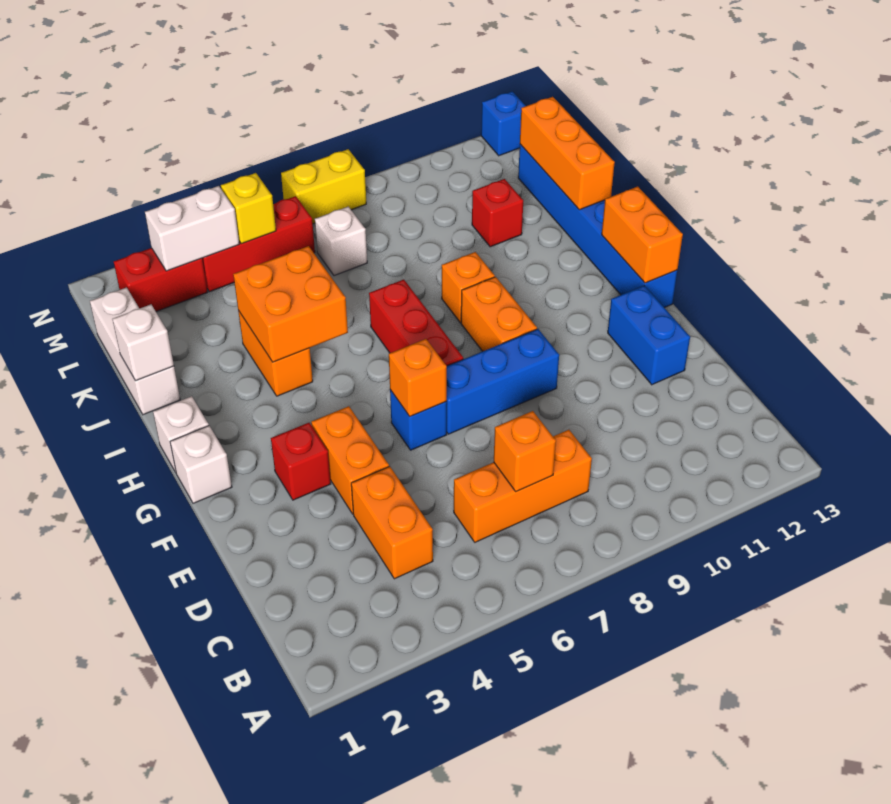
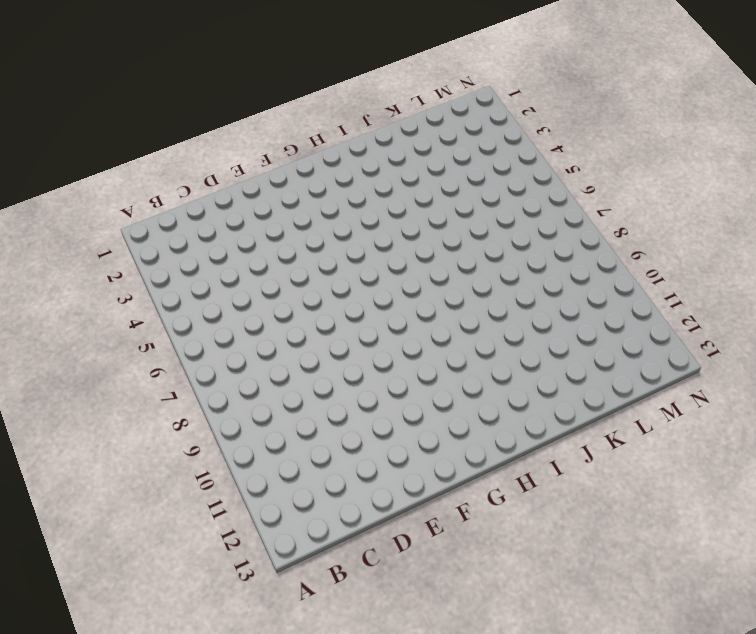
none -> orange 1x2 brick [351,467,433,579]
none -> orange 1x3 brick [454,430,592,542]
none -> orange 1x2 brick [311,406,389,514]

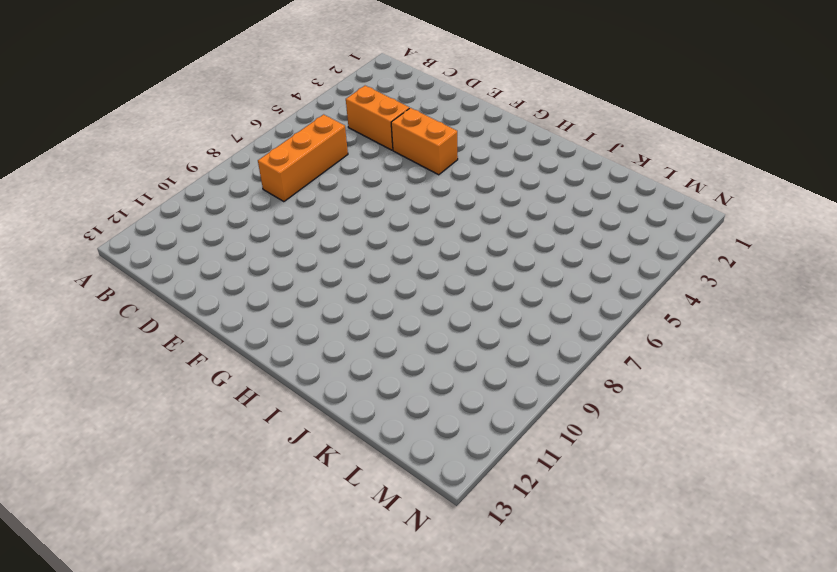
none -> blue 1x2 brick [608,286,690,385]
none -> red 1x1 brick [271,423,331,500]
none -> blue 1x1 brick [390,390,447,450]

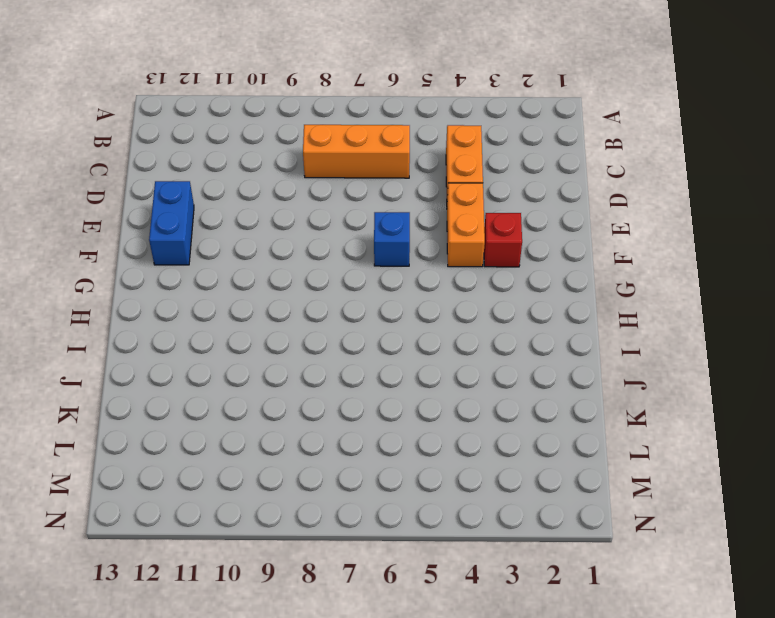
none -> blue 1x3 brick [446,329,559,434]
none -> white 1x1 brick [170,426,232,503]
none -> red 1x3 brick [369,280,463,366]

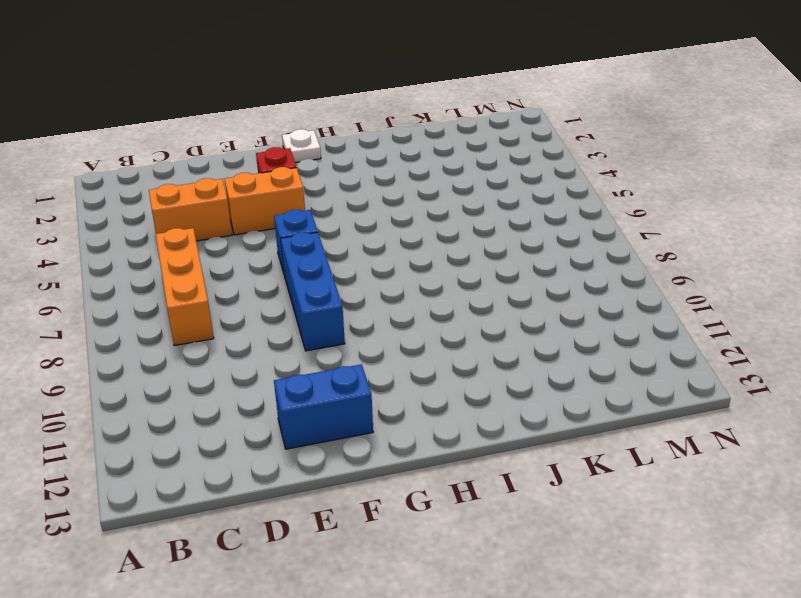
white 1x1 plate [282,129,321,163] -> white 1x1 brick [170,426,232,503]
none -> red 1x3 brick [369,280,463,366]
none -> orange 1x2 brick [461,277,537,351]
none -> blue 1x6 brick [518,144,677,308]

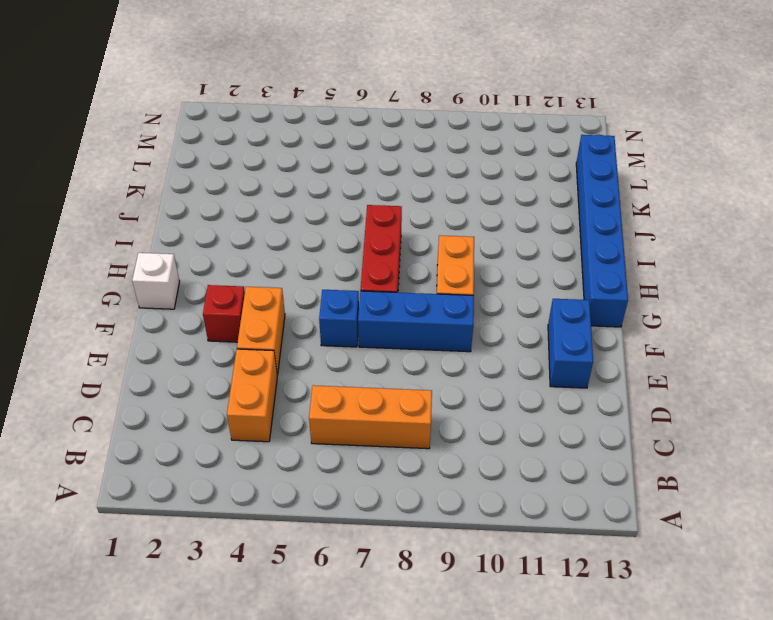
none -> white 1x1 brick [153,396,209,472]
none -> orange 1x2 brick [238,311,313,396]
none -> orange 1x1 brick [442,252,495,323]

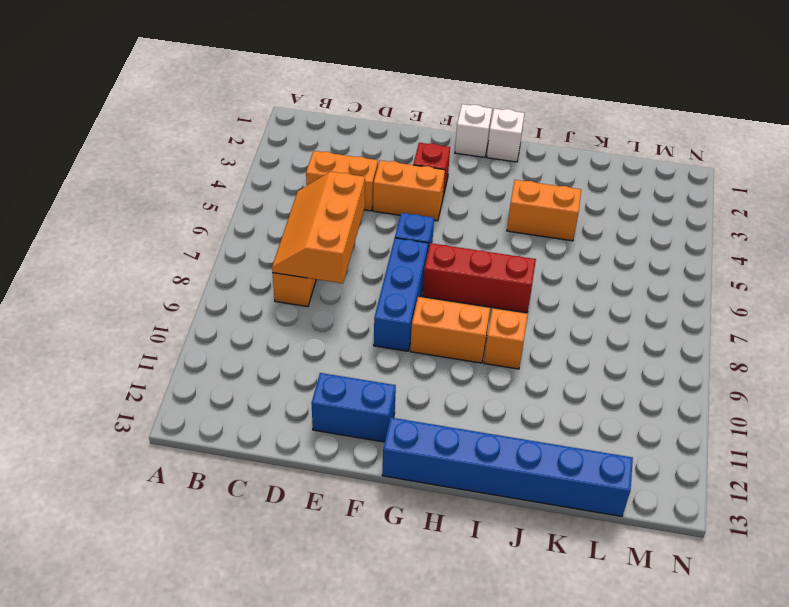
orange 2x3 slope [272,172,365,283] -> orange 1x1 brick [494,411,556,492]
none -> white 1x3 brick [90,288,180,415]
none -> red 1x1 brick [472,179,523,247]
none -> white 1x1 brick [315,207,367,276]

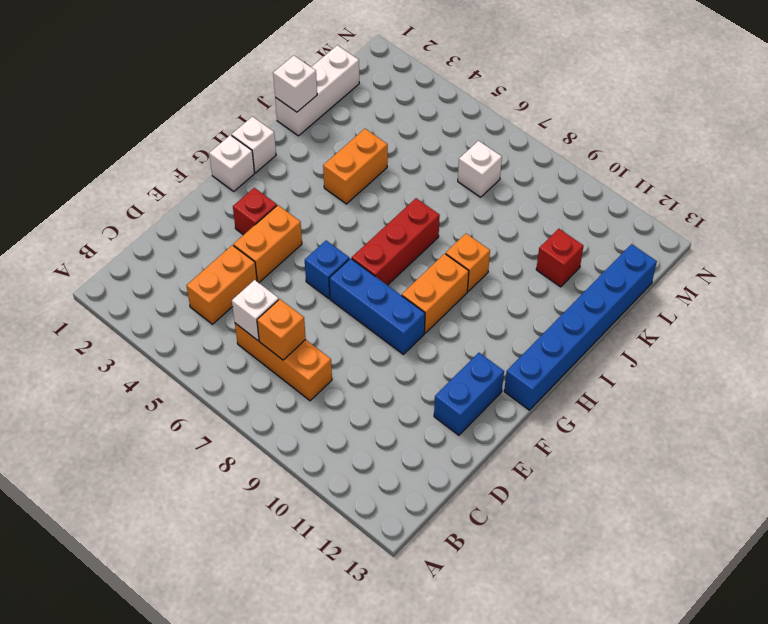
white 1x1 brick [232,280,279,341] -> none
none -> red 1x2 brick [114,248,207,312]
none -> red 1x3 brick [202,196,315,292]
none -> yellow 1x2 brick [281,149,366,224]

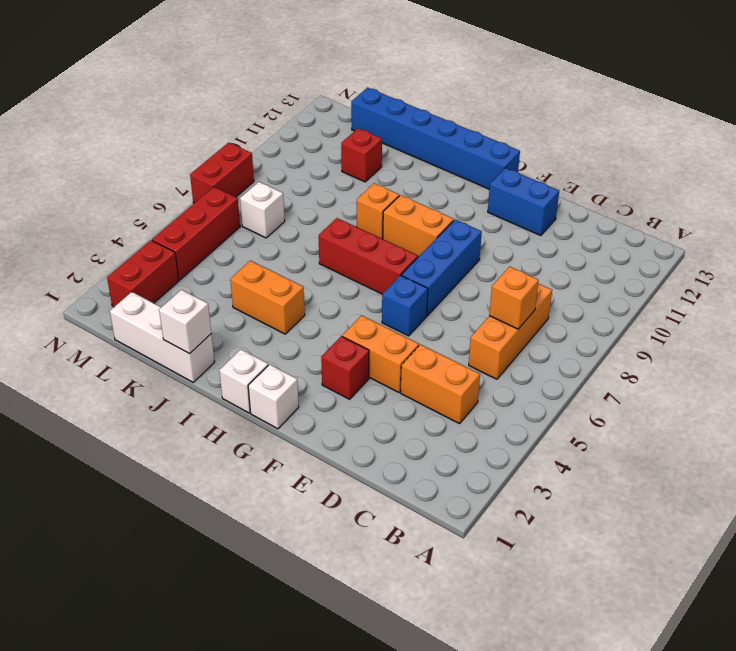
red 1x2 brick [190,143,254,203] -> yellow 1x2 brick [281,149,366,224]
none -> blue 1x1 brick [481,91,526,156]
none -> orange 1x1 brick [389,339,447,416]
none -> orange 1x2 brick [602,187,683,283]

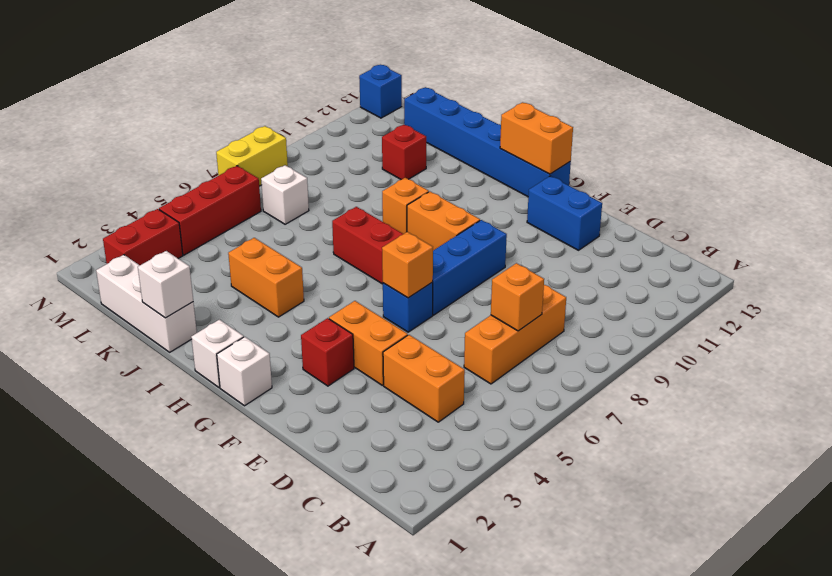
none -> orange 2x2 brick [233,246,348,362]
none -> orange 1x3 brick [520,97,615,210]
none -> white 1x2 brick [145,186,239,271]

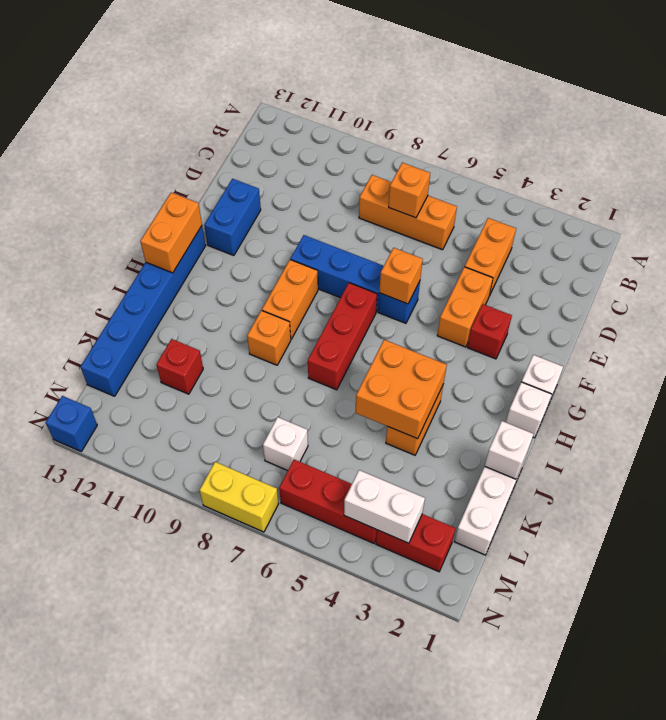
none -> orange 1x3 brick [520,97,615,210]
none -> yellow 1x1 brick [221,173,276,244]

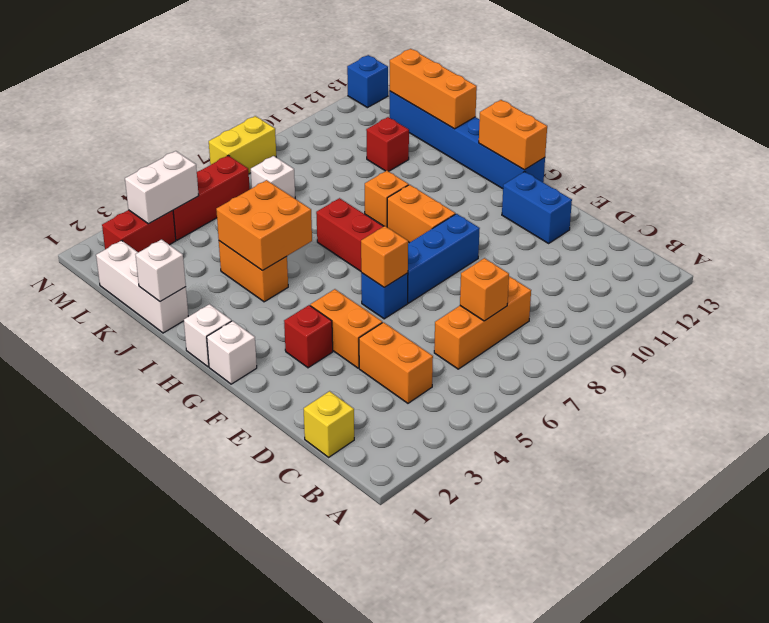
yellow 1x1 brick [304,391,354,457] -> yellow 1x1 brick moved to [221,173,276,244]

